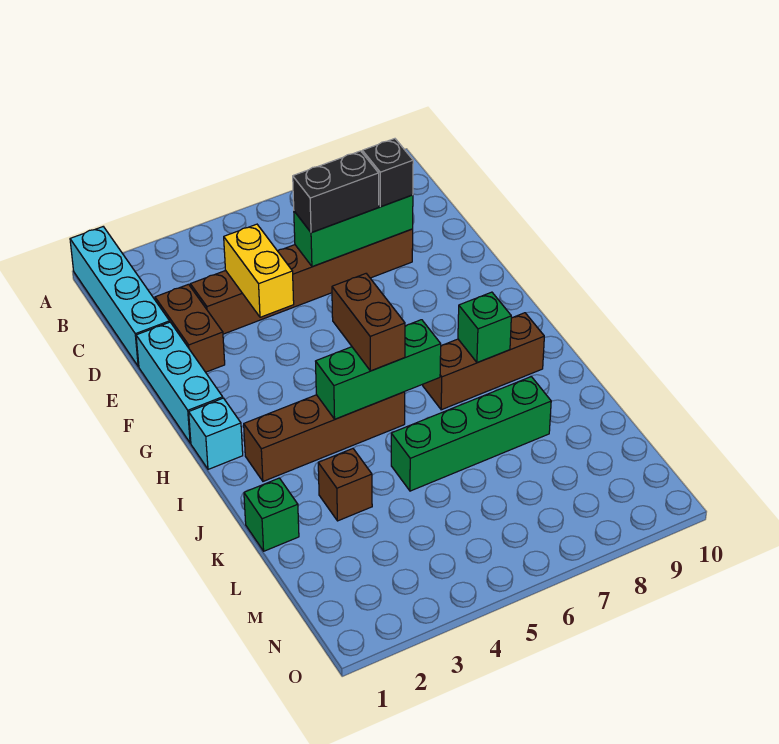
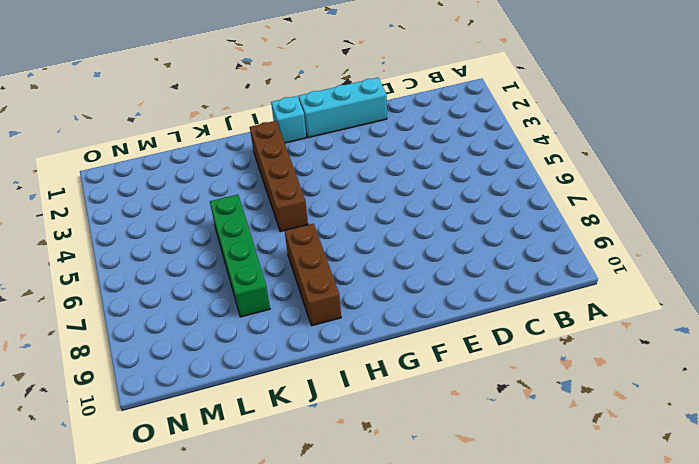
none -> cyan 1x4 brick [70,227,170,366]
none -> brown 1x2 brick [155,284,225,372]
none -> brown 1x6 brick [190,229,413,334]

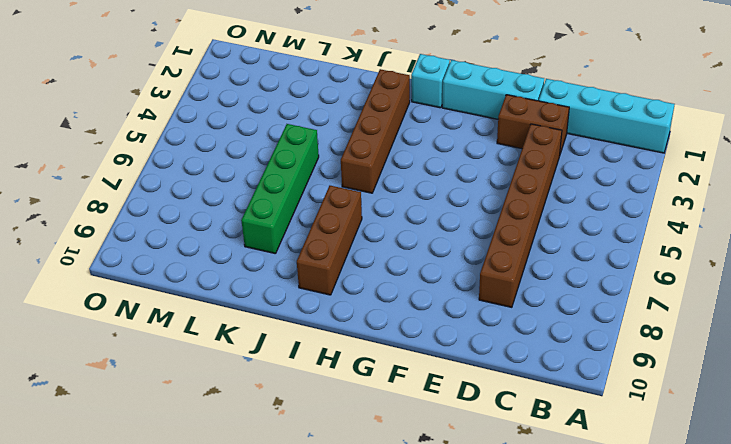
none -> green 1x1 brick [244,478,299,551]
none -> brown 1x1 brick [318,449,372,521]
none -> yellow 1x2 brick [224,224,294,317]

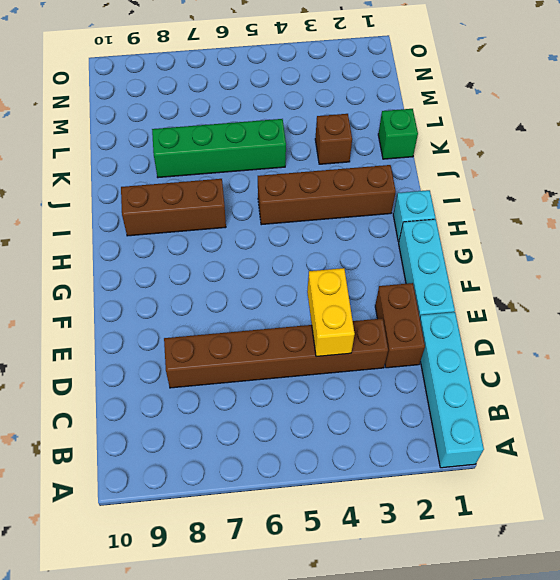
none -> green 1x3 brick [294,195,413,267]
none -> green 1x3 brick [316,320,441,419]
none -> green 1x1 brick [458,292,511,363]

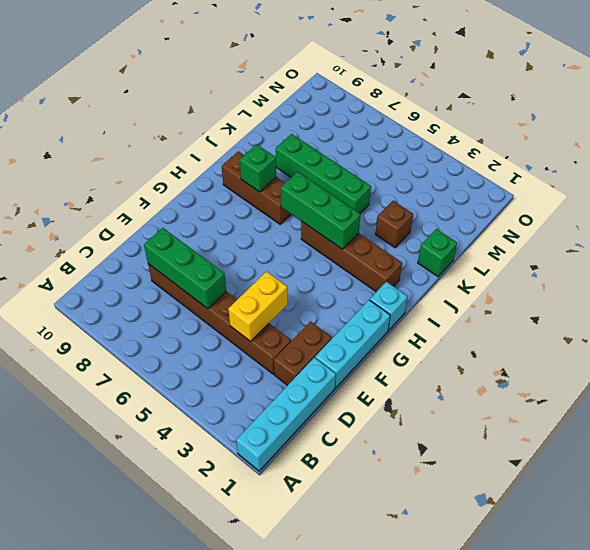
none -> black 1x2 brick [293,151,379,233]
none -> black 1x1 brick [362,139,413,207]
none -> brown 1x2 brick [332,274,405,371]

